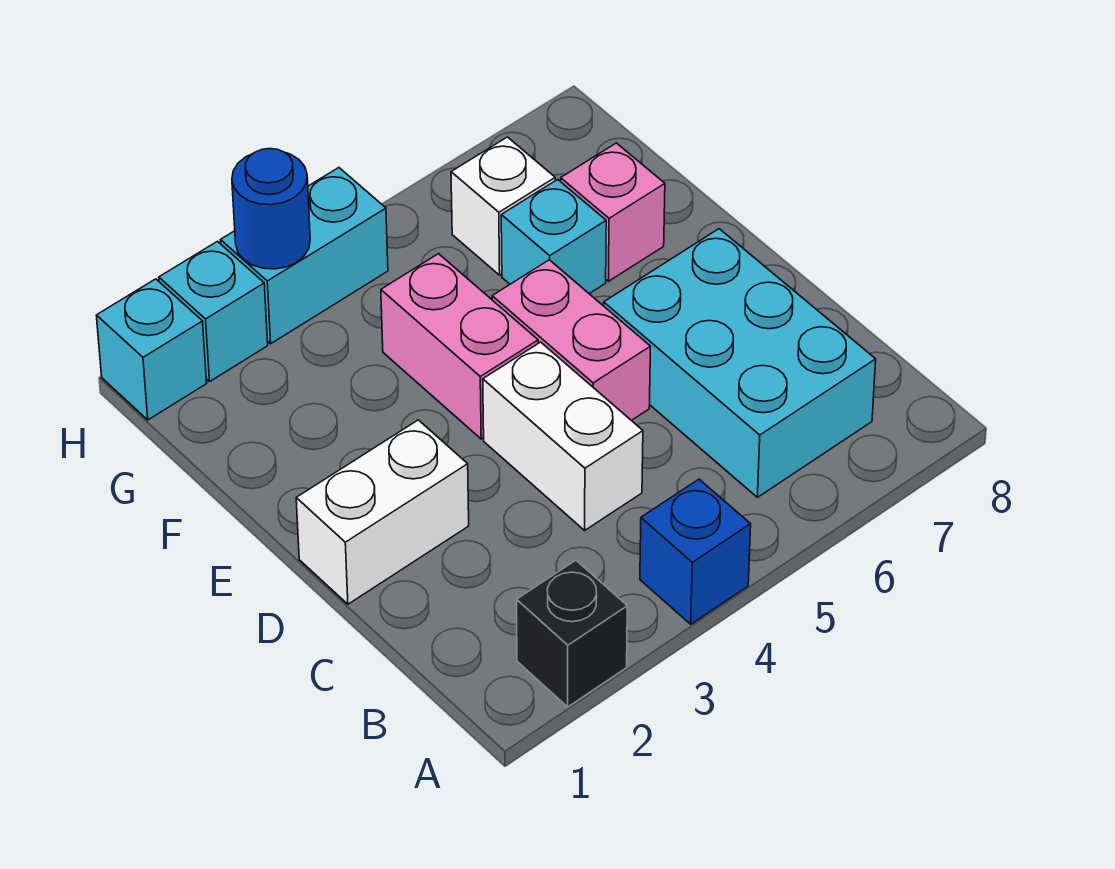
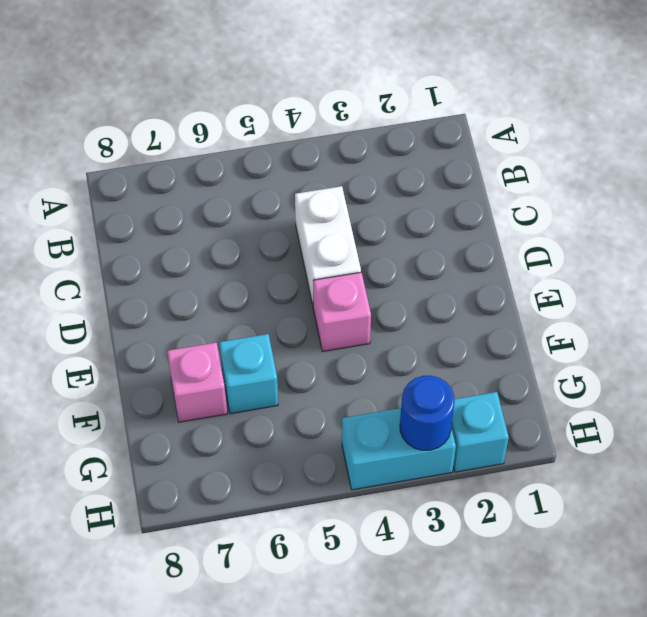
pink 1x1 brick [313,272,371,351] -> pink 1x2 brick [381,254,538,439]
none -> black 1x1 brick [517,560,627,707]
none -> blue 1x1 brick [640,479,751,624]
none -> cyan 2x3 brick [604,229,876,497]

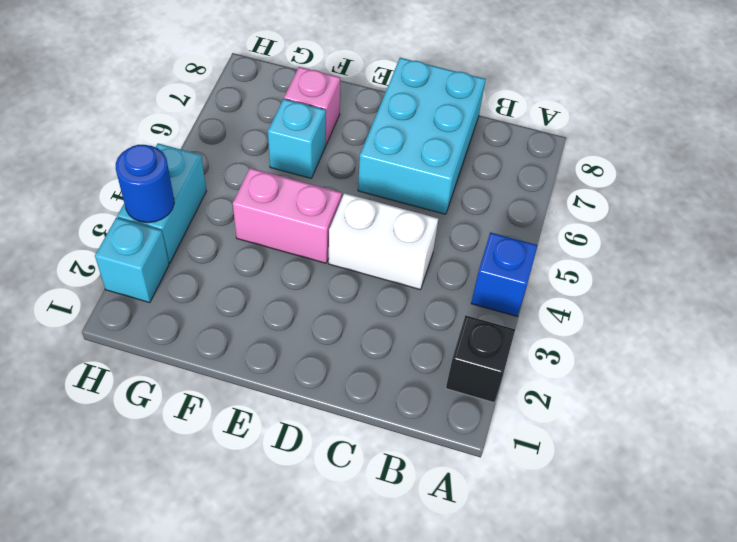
cyan 2x3 brick [358,58,486,214] -> cyan 2x3 brick turned to [604,229,876,497]
none -> white 1x2 brick [296,420,469,604]
none -> pink 1x2 brick [492,260,651,421]
none -> white 1x1 brick [451,137,555,275]

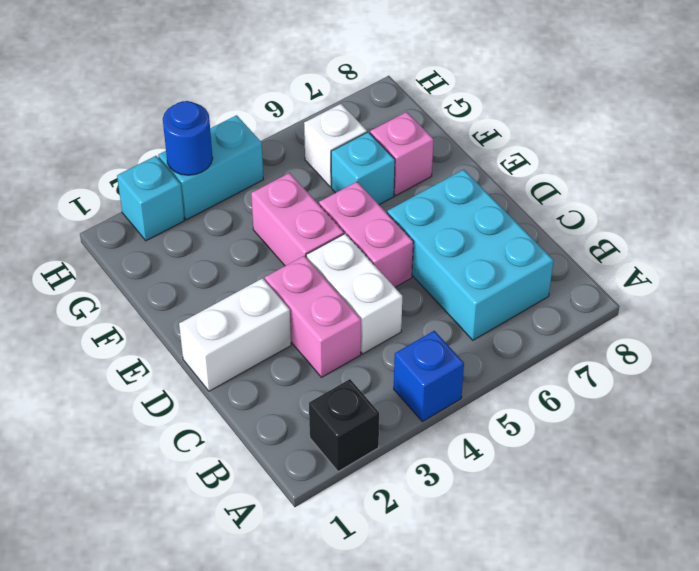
pink 1x2 brick [265,256,361,377] -> none
none -> cyan 1x1 brick [96,279,207,420]

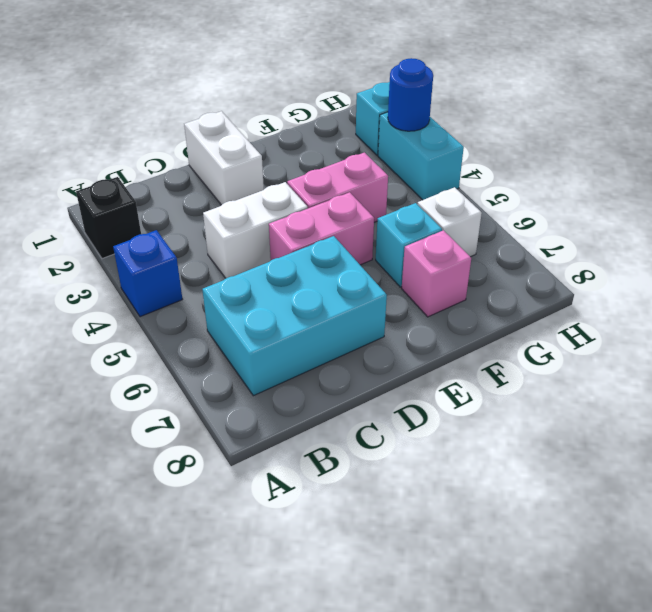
none -> cyan 1x1 brick [96,279,207,420]

